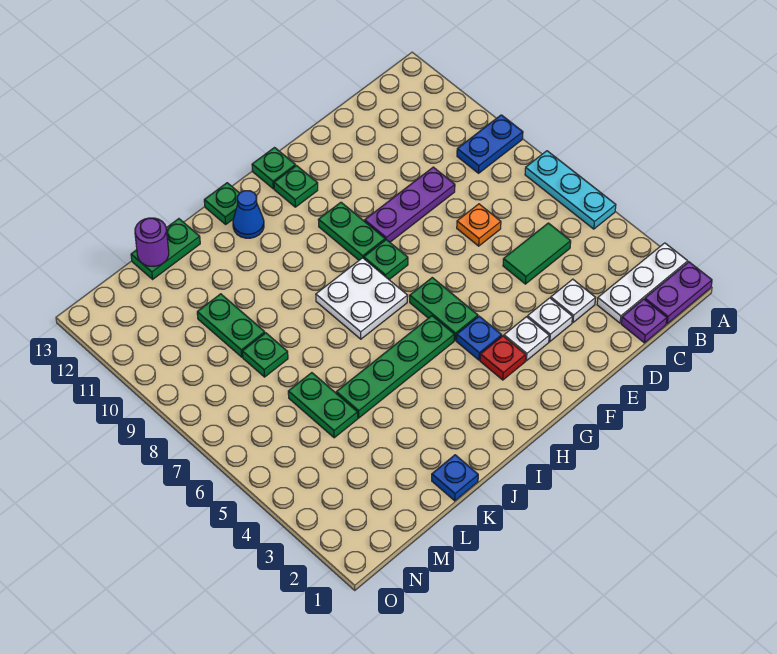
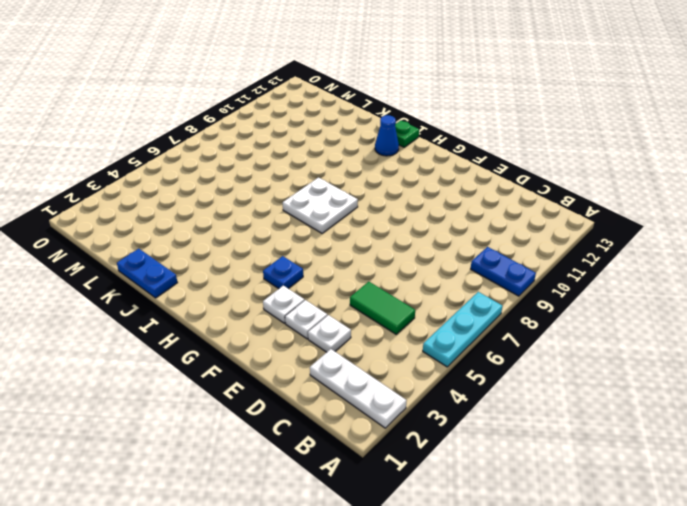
blue 1x2 plate [117,249,178,298] -> blue 1x1 plate [432,455,478,501]
none -> purple 1x2 plate [645,262,712,324]
none -> purple 1x1 plate [621,299,667,343]
none -> orange 1x1 plate [457,204,501,246]

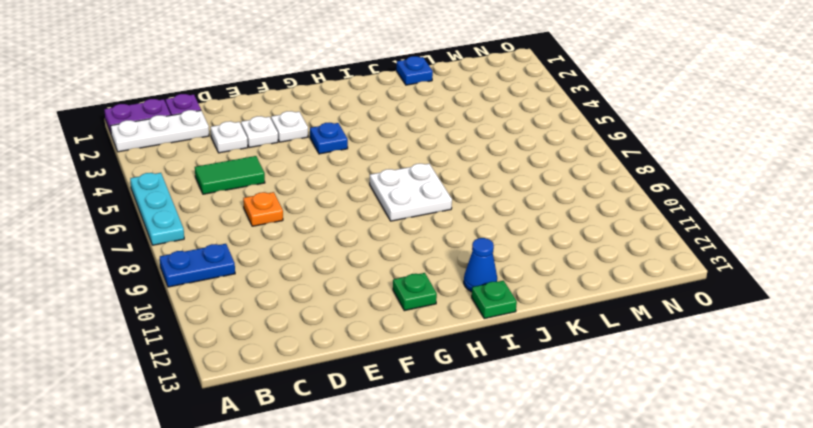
none -> purple 1x3 plate [365,167,455,242]
none -> red 1x1 plate [480,336,526,380]
none -> green 1x2 plate [410,278,478,340]

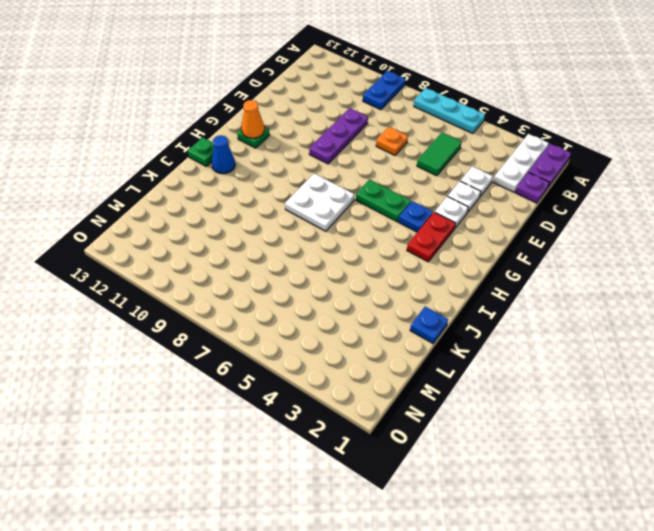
red 1x2 plate [407,212,455,262] -> red 1x1 plate [480,336,526,380]
orange 1x1 cone [241,100,264,138] -> none
none -> green 1x1 plate [364,240,408,279]
none -> green 1x2 plate [319,202,385,260]
none -> green 1x1 plate [252,148,295,189]

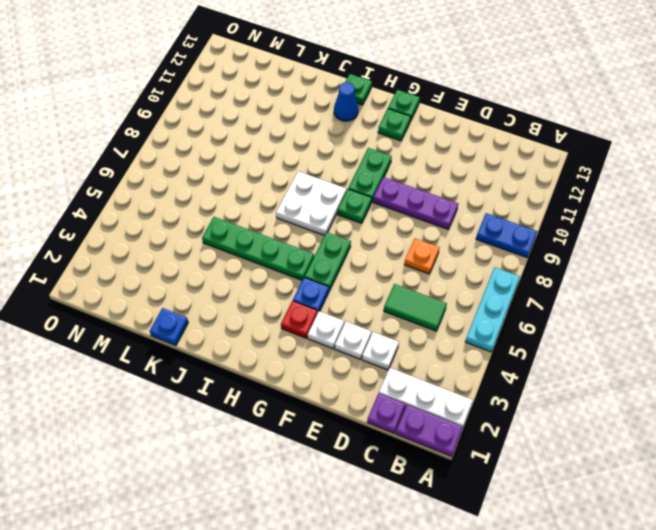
none -> green 1x2 plate [131,219,200,279]
none -> green 1x2 plate [288,373,358,438]
none -> green 1x1 plate [242,333,288,377]

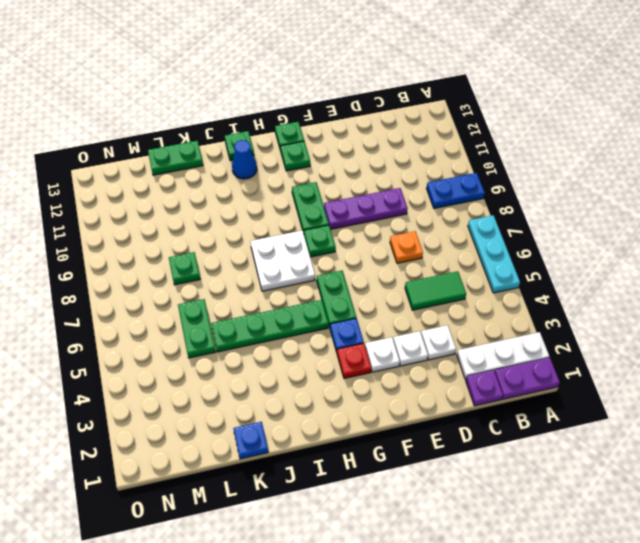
none -> green 1x2 plate [197,294,265,357]
none -> purple 1x1 round brick [135,218,169,267]

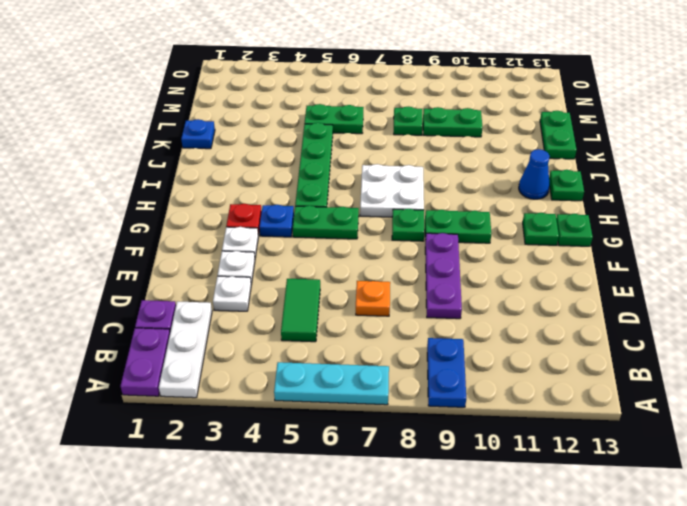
none -> purple 1x1 round brick [135,218,169,267]

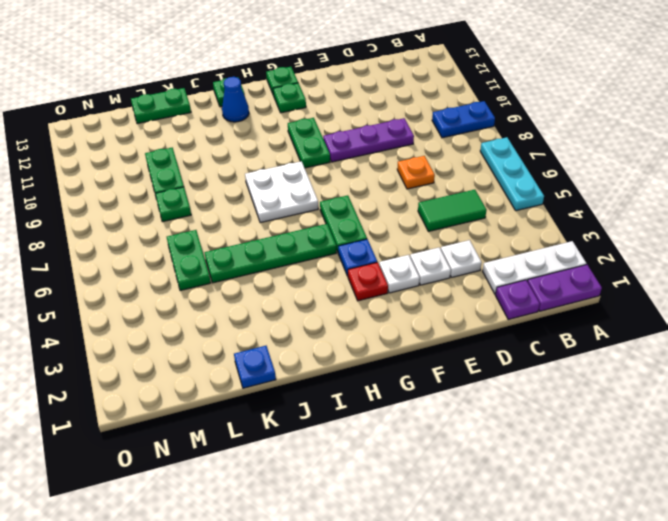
none -> green 1x1 plate [364,240,408,279]
none -> purple 1x1 round brick [135,218,169,267]

